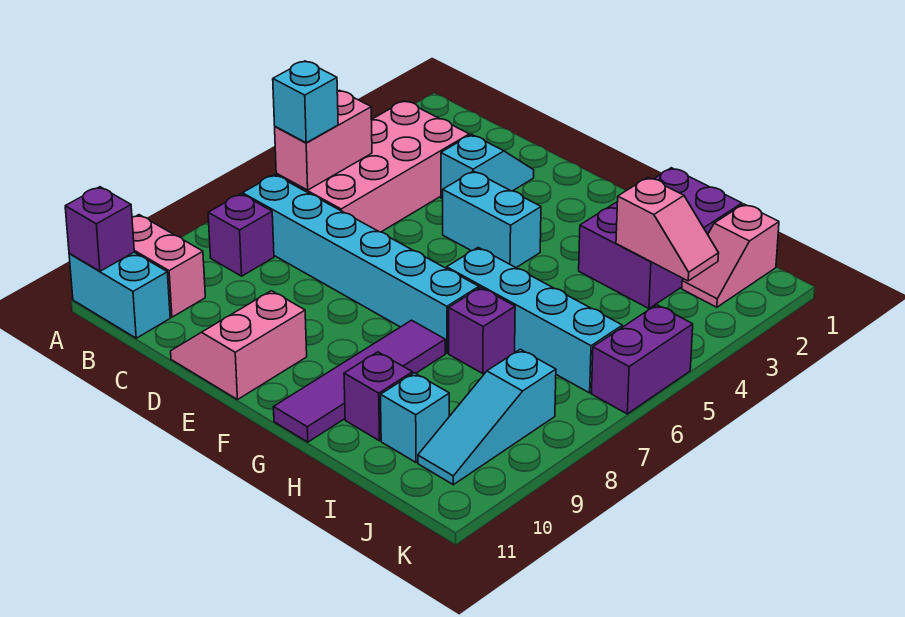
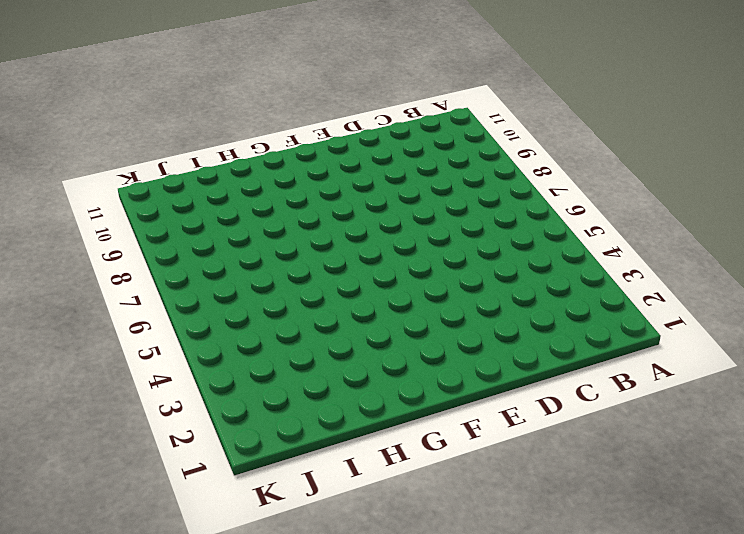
none -> pink 1x2 brick [132,215,205,317]
none -> cyan 1x2 brick [69,252,170,338]
none -> pink 2x4 brick [276,101,469,232]

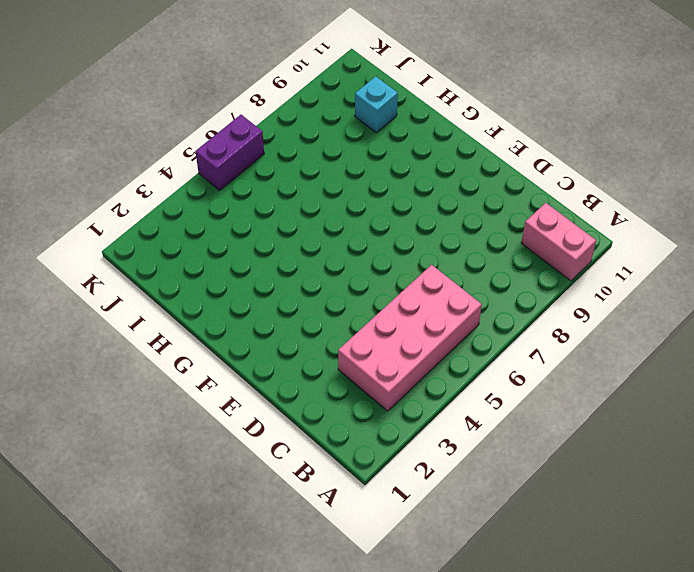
none -> cyan 1x2 brick [69,252,170,338]
none -> cyan 1x6 brick [243,175,479,353]
none -> purple 1x1 brick [208,194,274,276]

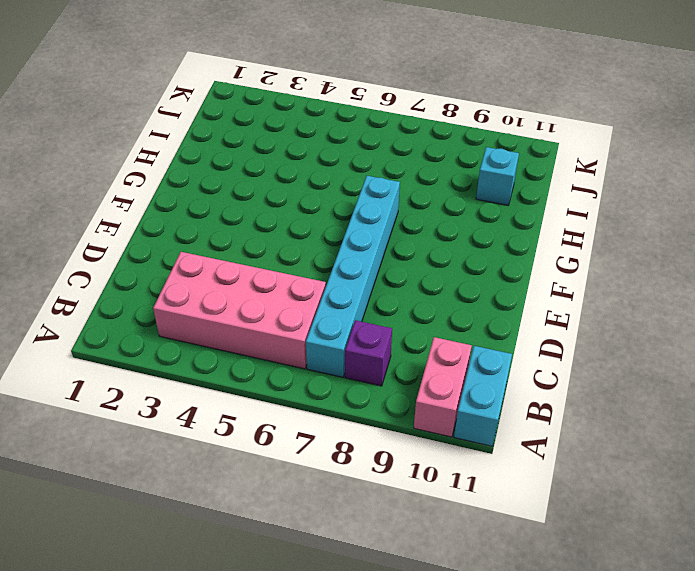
none -> cyan 1x2 slope [441,134,534,199]
none -> pink 2x2 slope [171,291,307,400]
none -> cyan 1x2 brick [443,171,541,268]

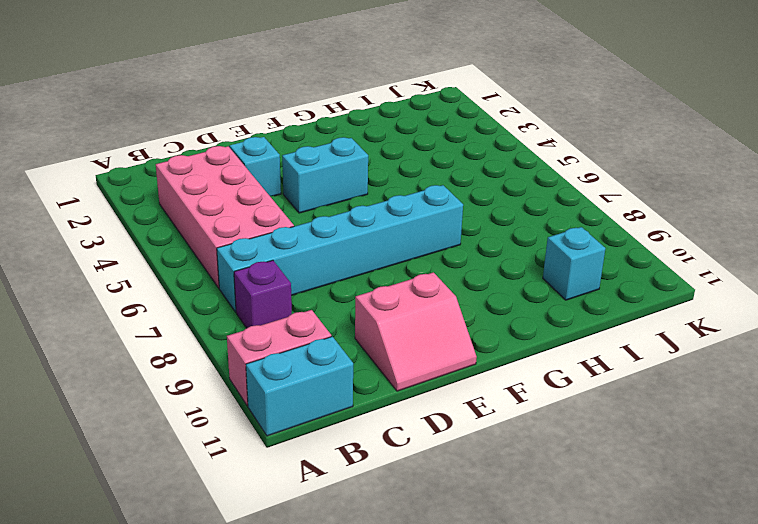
pink 2x2 slope [355,272,477,391] -> pink 2x2 slope turned to [171,291,307,400]
none -> cyan 1x4 brick [447,248,622,393]
none -> purple 1x4 tile [274,320,445,442]
none -> purple 2x3 brick [579,168,742,308]

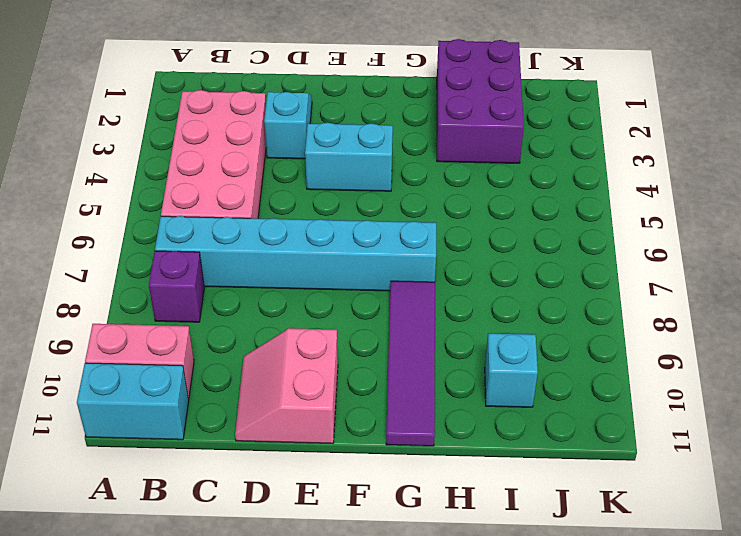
none -> cyan 1x4 brick [447,248,622,393]
none -> purple 1x1 brick [449,287,515,374]
none -> purple 1x1 brick [344,352,413,441]

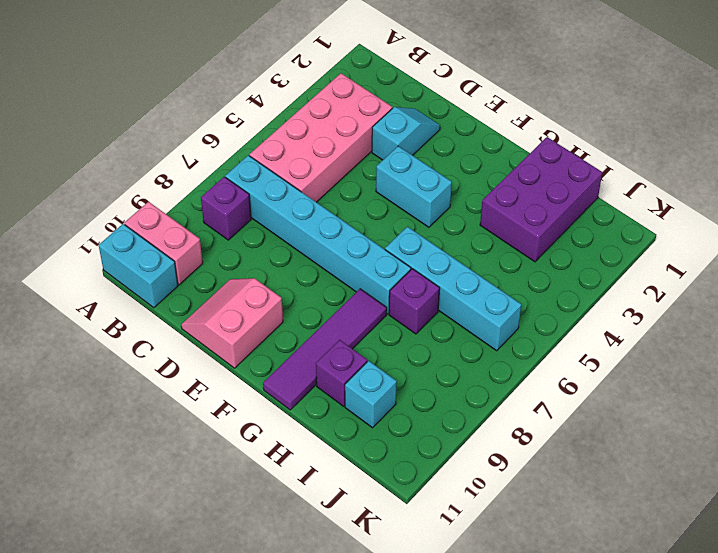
none -> pink 1x2 slope [682,204,779,307]
none -> cyan 1x3 slope [418,349,556,485]
none -> purple 1x2 brick [591,305,693,414]

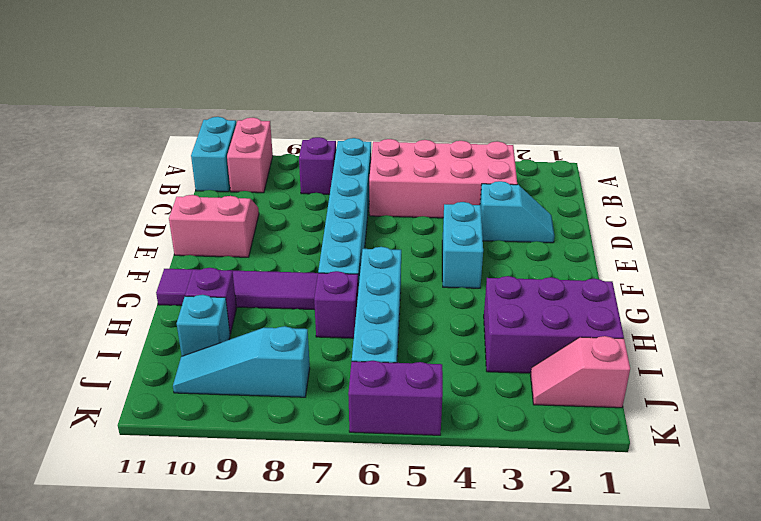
none -> purple 1x1 brick [65,187,134,271]
none -> pink 1x2 brick [275,90,372,190]
none -> pink 1x2 slope [616,177,719,281]

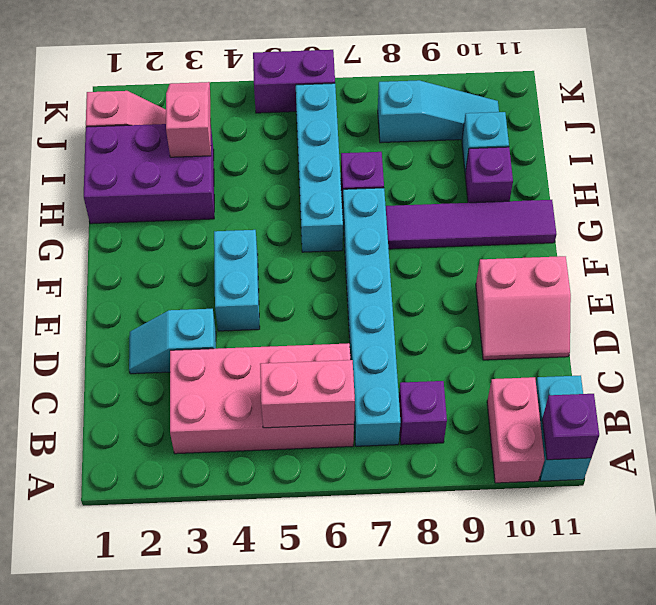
none -> cyan 1x1 brick [273,61,338,143]

